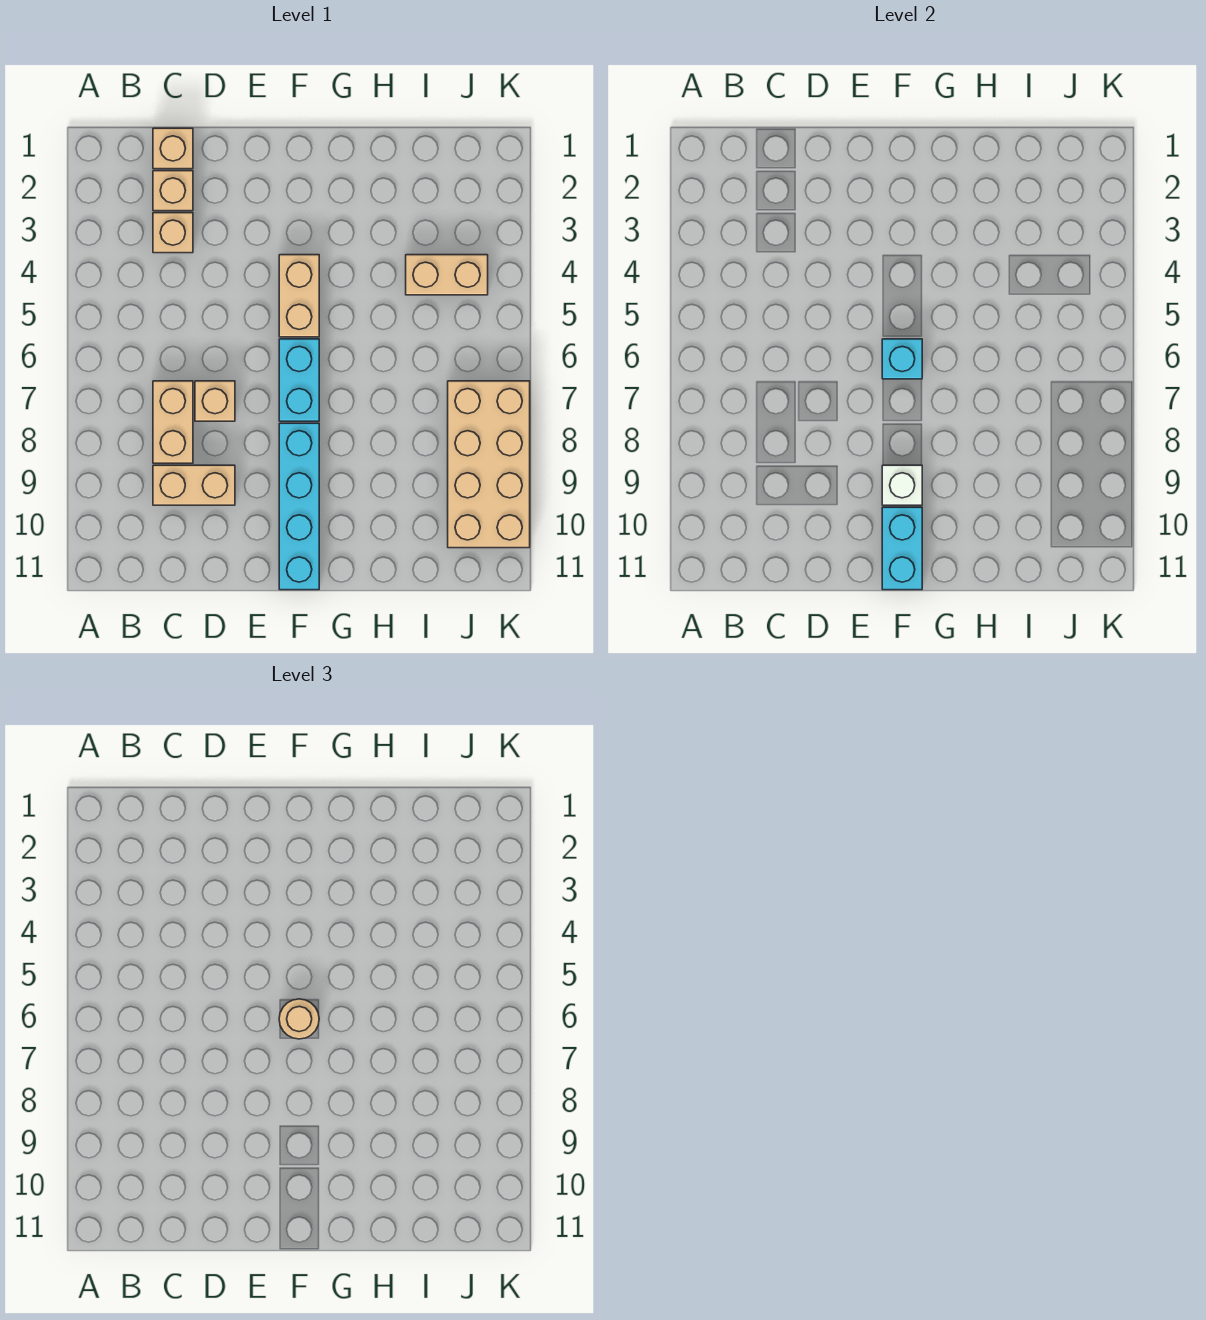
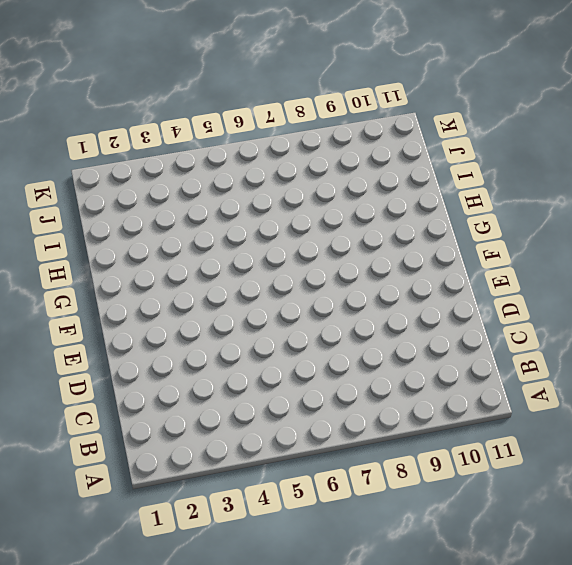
none -> tan 1x1 brick [153,128,193,169]
none -> tan 1x1 brick [153,171,193,211]
none -> tan 1x1 brick [153,213,193,253]

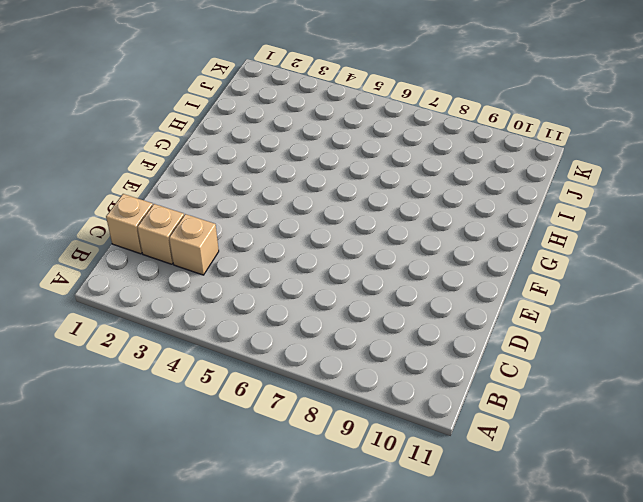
none -> tan 1x2 brick [153,381,193,463]
none -> tan 1x2 brick [153,465,235,505]
none -> tan 1x1 brick [195,381,235,421]

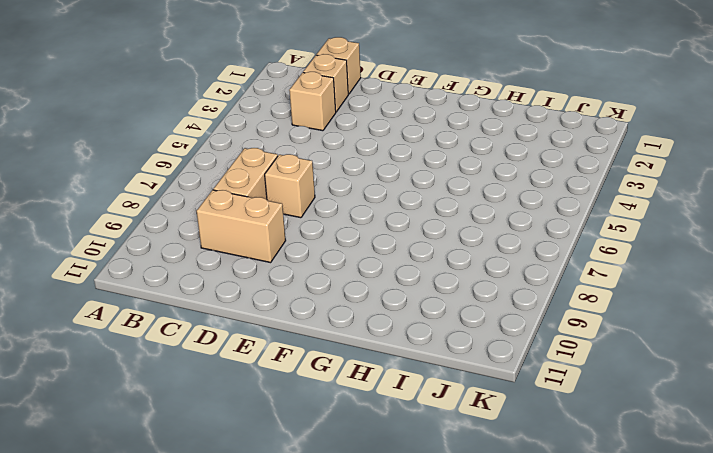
none -> tan 1x2 brick [279,255,319,337]
none -> cyan 1x2 brick [279,339,319,421]
none -> cyan 1x4 brick [279,423,319,590]

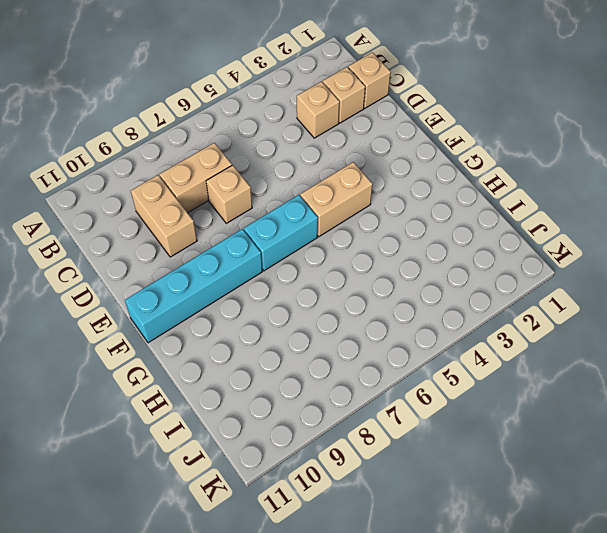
none -> tan 1x2 brick [406,255,488,295]
none -> tan 2x4 brick [448,381,530,548]
none -> cyan 1x1 brick [882,339,922,379]

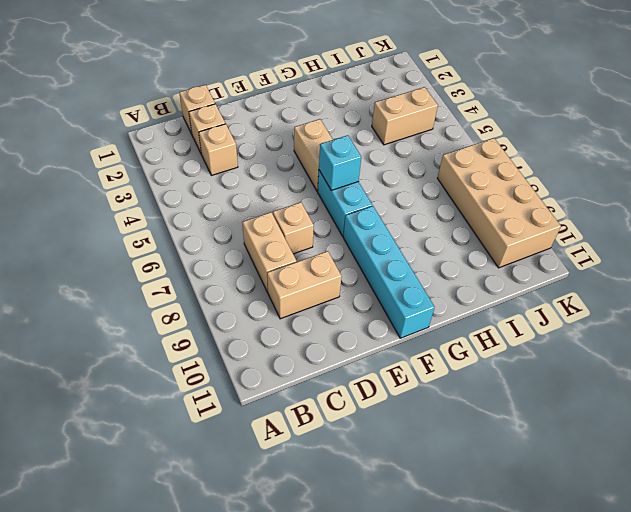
none -> white 1x1 brick [882,465,922,505]
none -> cyan 1x2 brick [882,507,922,590]
none -> tan 1x1 round brick [279,999,319,1039]

